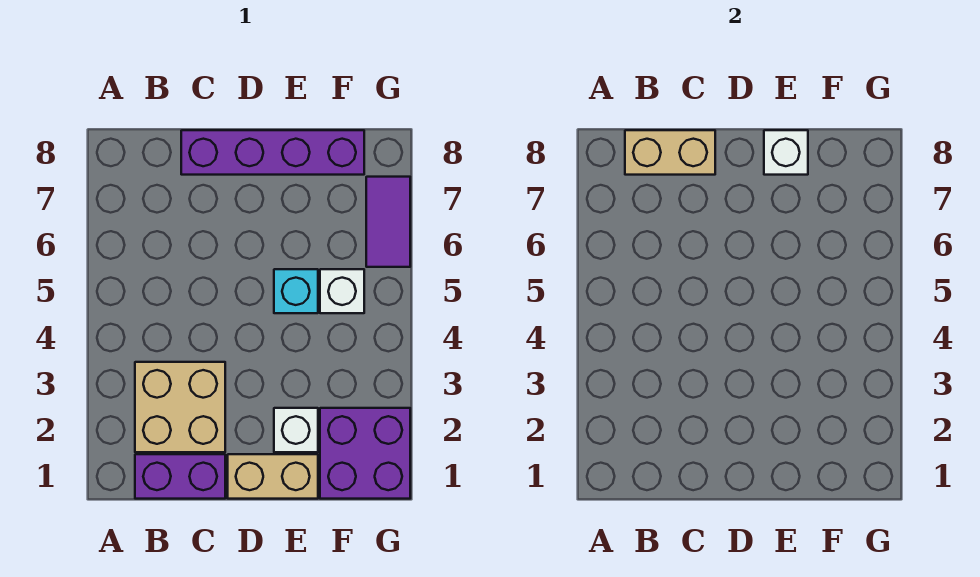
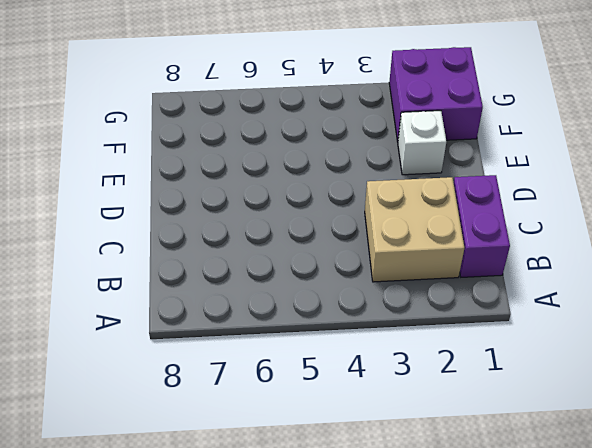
none -> purple 1x4 brick [181,130,364,175]
none -> tan 1x2 brick [228,454,318,499]

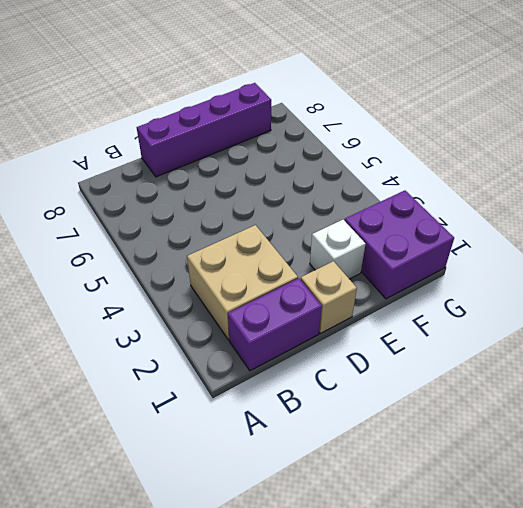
tan 1x1 brick [301,261,357,333] -> tan 1x2 brick [228,454,318,499]
none -> cyan 1x1 brick [274,269,318,313]
none -> white 1x1 brick [320,269,364,313]

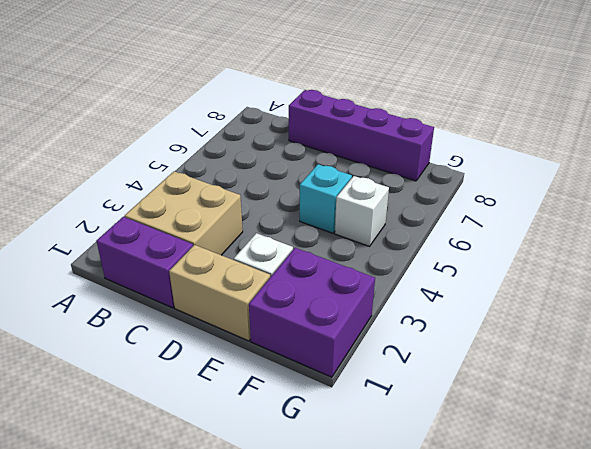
none -> purple 1x2 tile [366,177,410,267]
none -> tan 1x2 brick [625,130,715,175]

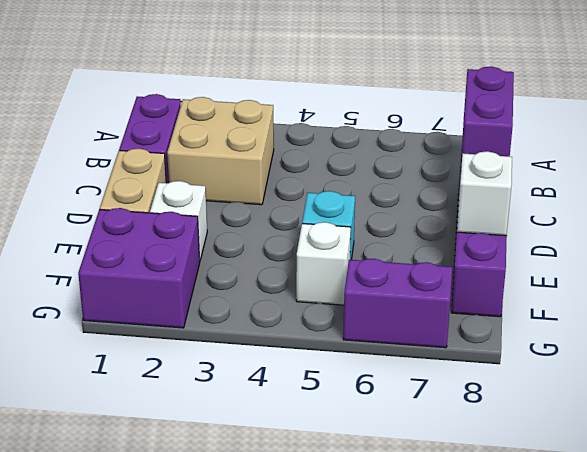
purple 1x2 brick [461,67,514,166] -> tan 1x2 brick [625,130,715,175]
purple 1x2 brick [343,259,452,348] -> purple 1x2 tile [366,177,410,267]

